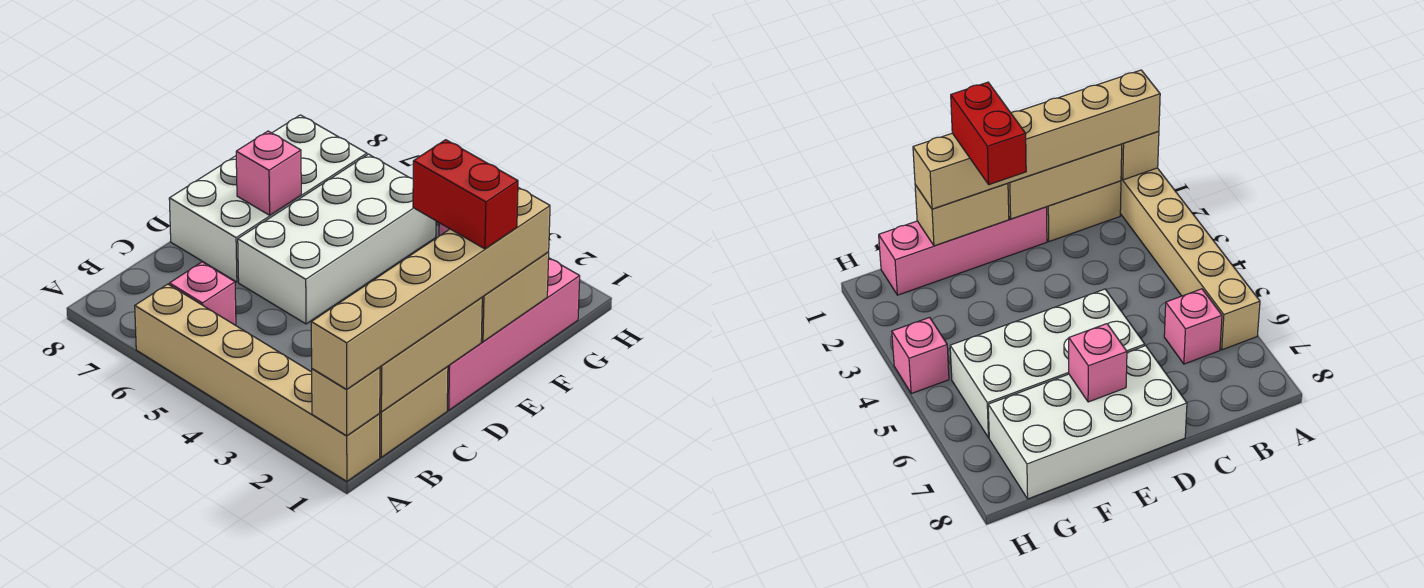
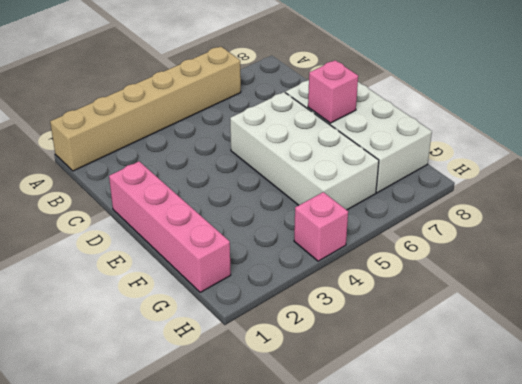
none -> tan 1x2 brick [379,367,448,457]
none -> pink 1x1 brick [169,262,236,325]
none -> tan 1x1 brick [312,367,380,436]

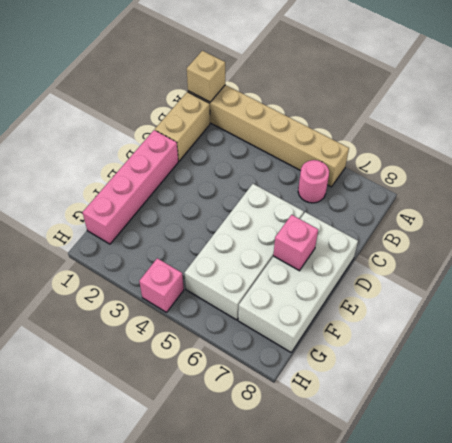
pink 1x1 round brick [298,160,329,203] -> pink 1x1 brick [169,262,236,325]
none -> tan 1x3 brick [380,298,482,412]
none -> tan 1x2 brick [481,252,549,342]
none -> tan 1x6 brick [311,188,550,389]

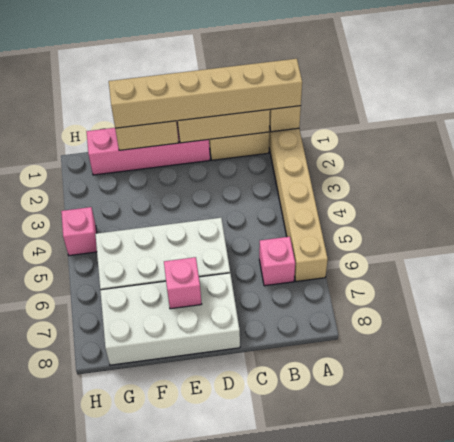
none -> red 1x2 brick [413,140,518,249]

